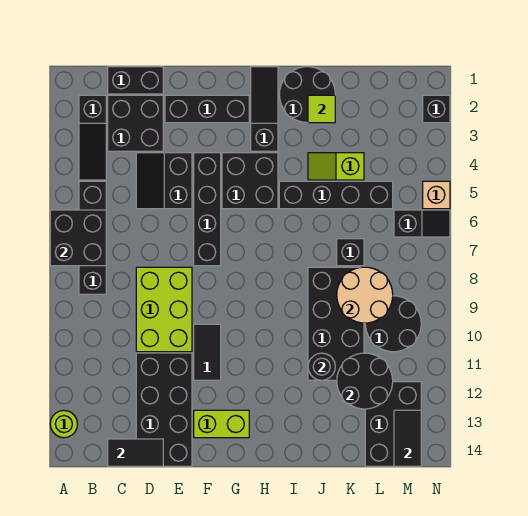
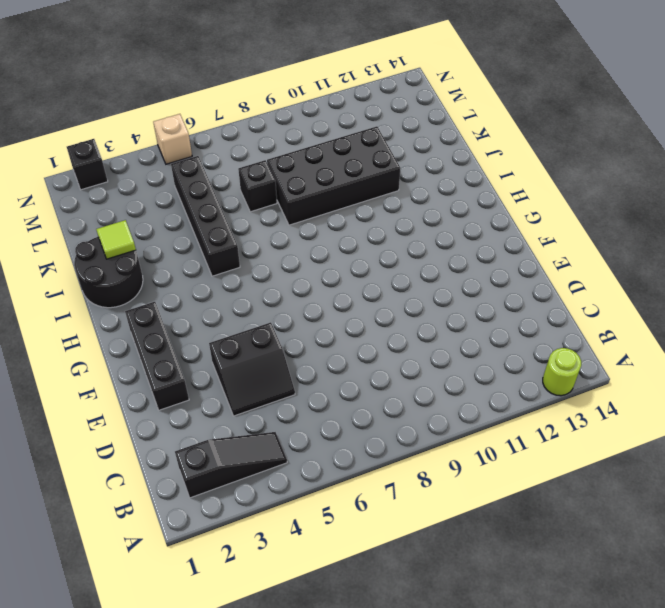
none -> black 1x4 brick [79,181,106,294]
none -> black 1x2 brick [108,67,163,94]
none -> black 2x2 brick [108,95,163,151]
none -> lime 2x3 brick [136,267,192,352]

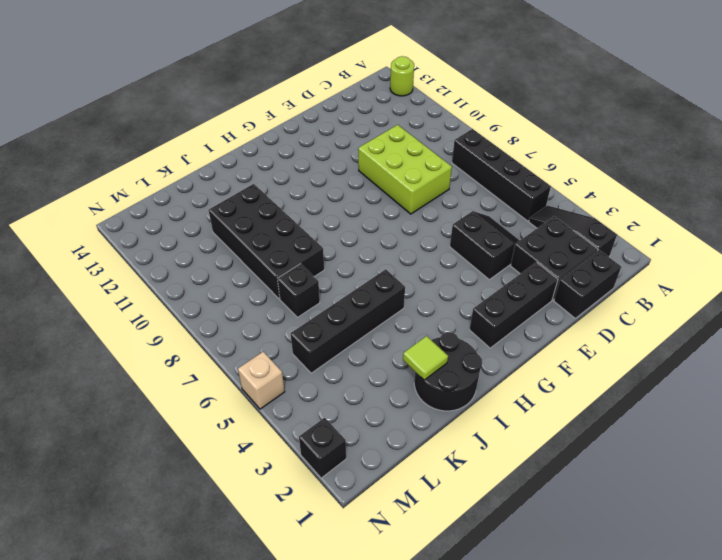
none -> black 2x4 brick [136,353,192,466]
none -> black 1x4 brick [194,153,221,266]
none -> black 1x2 tile [194,324,221,380]
none -> lime 1x2 brick [194,410,249,438]

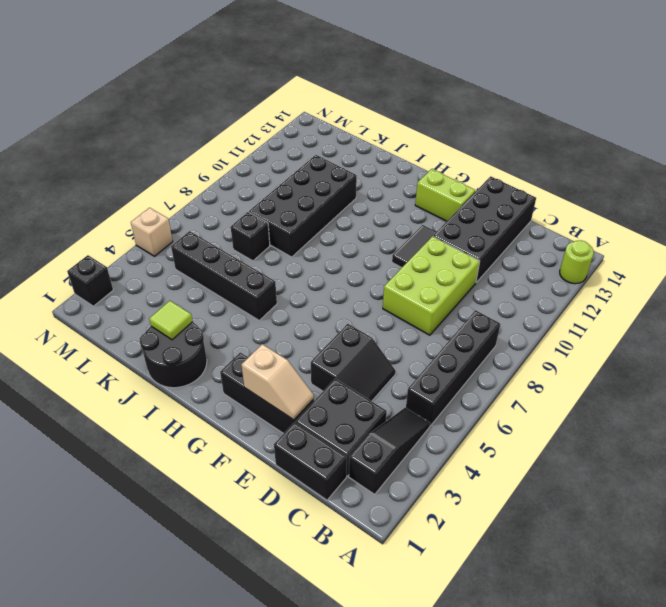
tan 1x2 slope [241,344,314,420] -> none
none -> black 1x4 brick [194,153,221,266]
none -> black 2x2 brick [222,153,278,209]
none -> black 1x3 slope [251,67,278,151]
none -> lime 1x2 slope [308,153,364,180]

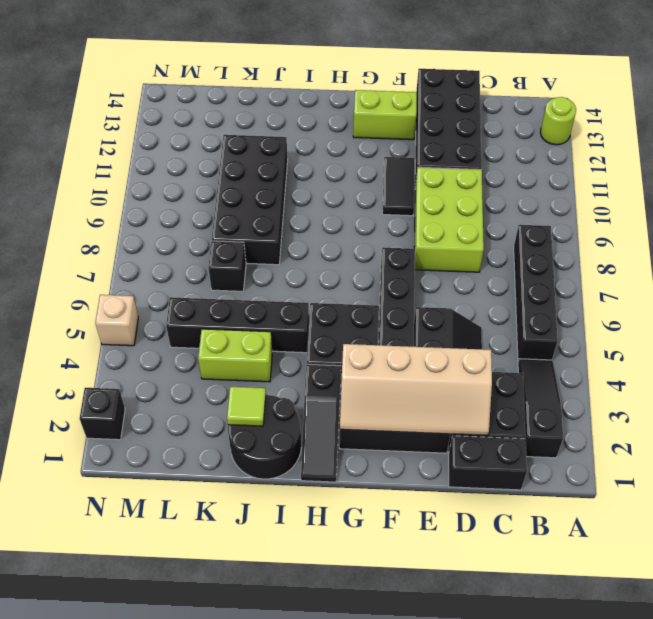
tan 2x4 slope [340,344,492,435] -> none
lime 1x2 brick [198,329,272,382] -> lime 1x2 slope [308,153,364,180]
none -> black 2x2 round brick [365,296,421,352]
none -> black 2x3 brick [365,382,421,466]
none -> black 1x2 slope [394,210,450,237]
none -> black 2x2 brick [50,210,106,266]

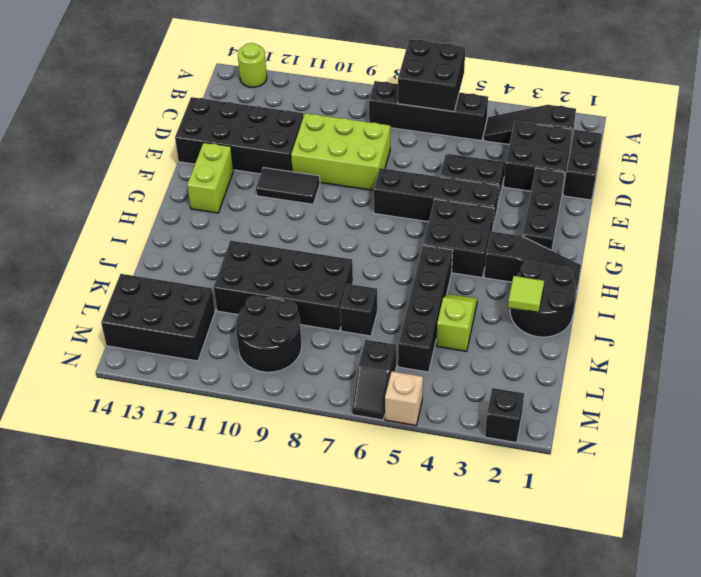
none -> black 1x2 tile [108,439,163,466]
none -> black 1x1 round brick [308,353,335,380]
none -> tan 2x2 round brick [337,267,393,323]
none -> black 2x2 round brick [337,353,393,409]

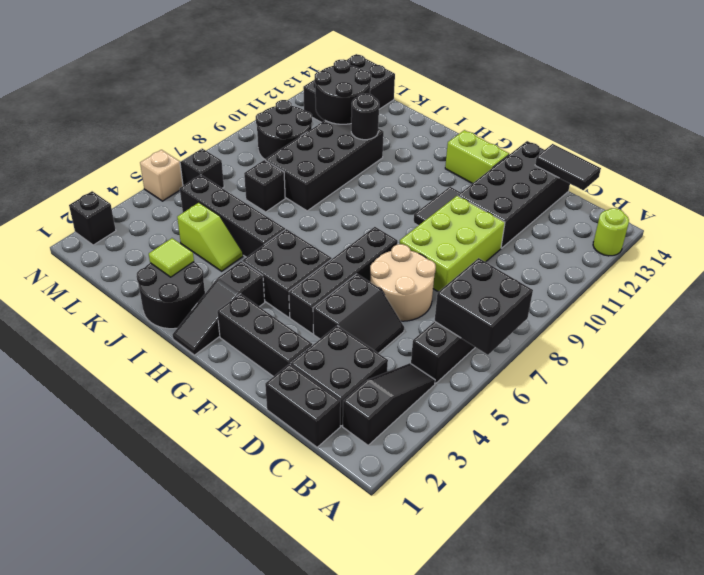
tan 2x2 round brick [370,244,436,321] -> tan 2x2 round brick moved to [337,267,393,323]
none -> black 1x2 tile [394,410,421,466]

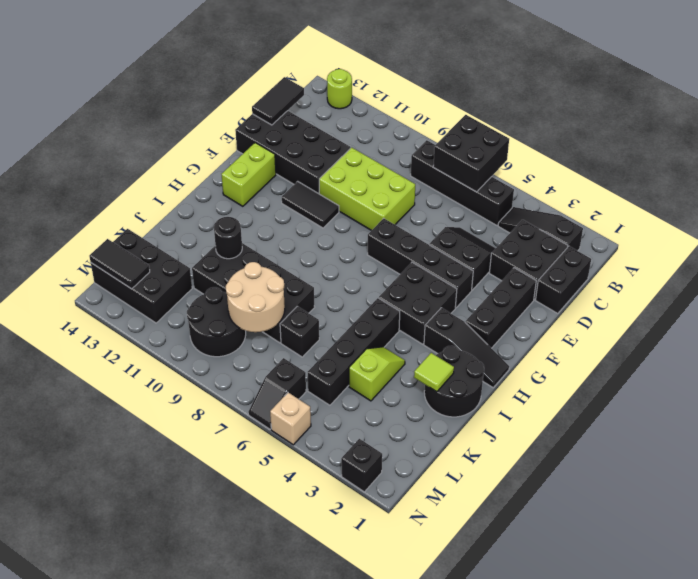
none -> black 2x2 round brick [337,353,393,409]

